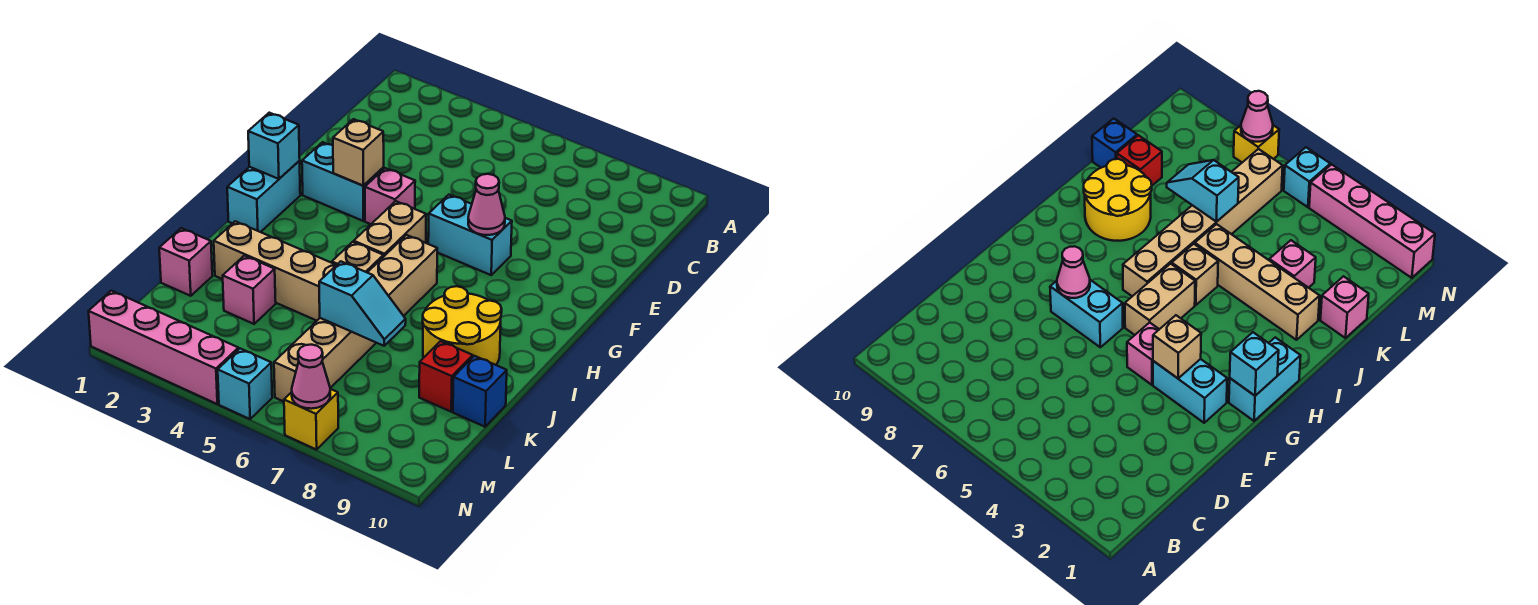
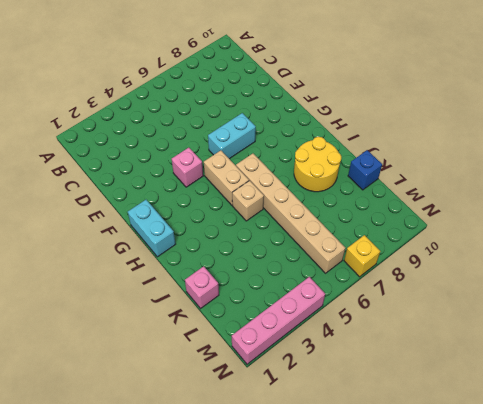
none -> cyan 1x2 brick [302,142,384,221]
none -> tan 1x4 brick [214,221,336,321]
none -> pink 1x1 brick [223,256,276,324]

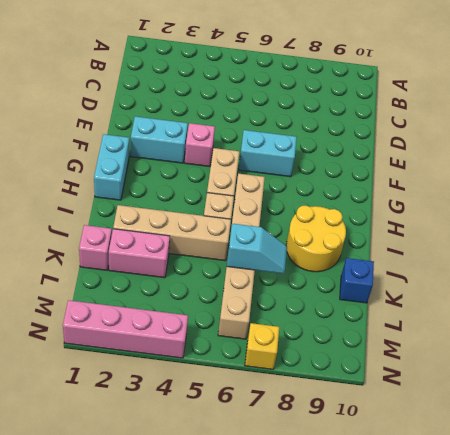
pink 1x2 brick [109,229,170,278] -> pink 1x1 brick [223,256,276,324]
none -> red 1x1 brick [419,341,473,412]
none -> cyan 1x1 brick [218,349,272,419]
none -> tan 1x1 brick [333,119,384,186]

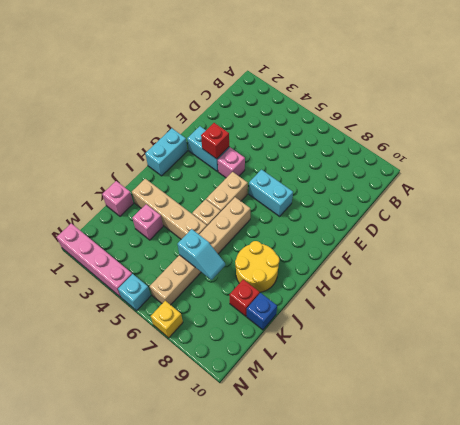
red 1x1 brick [201,123,229,159] -> tan 1x1 brick [333,119,384,186]
none -> pink 1x1 cone [468,174,505,235]
none -> cyan 1x1 brick [248,113,300,179]
none -> pink 1x1 cone [292,345,330,409]

